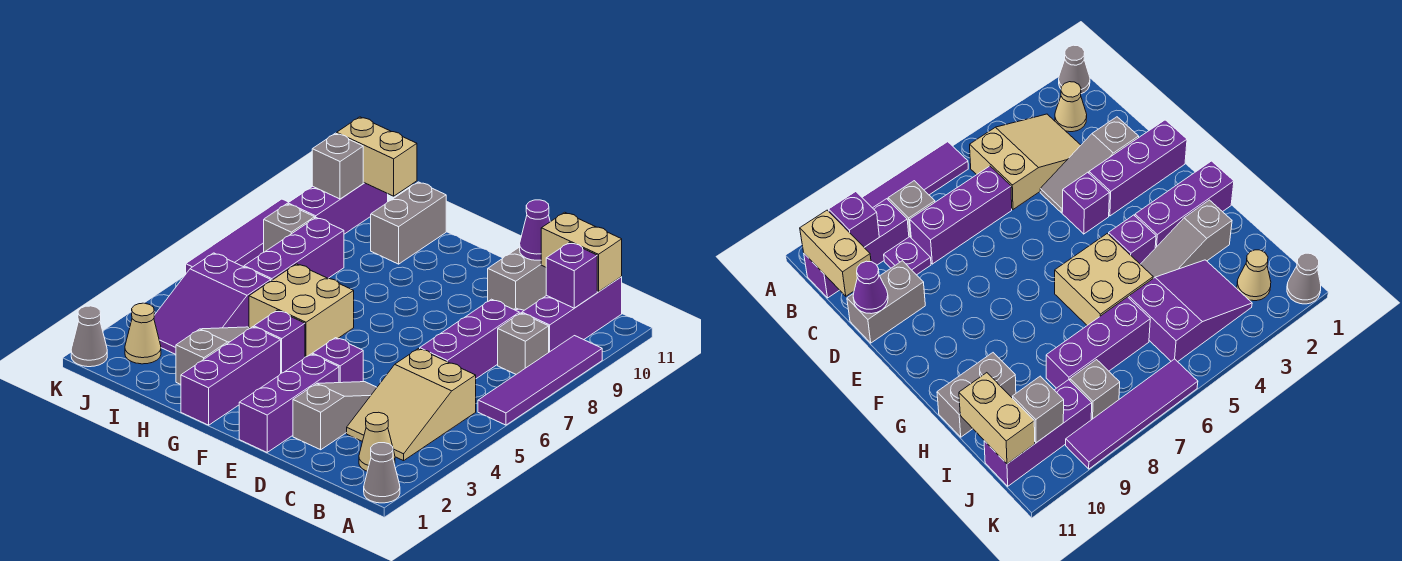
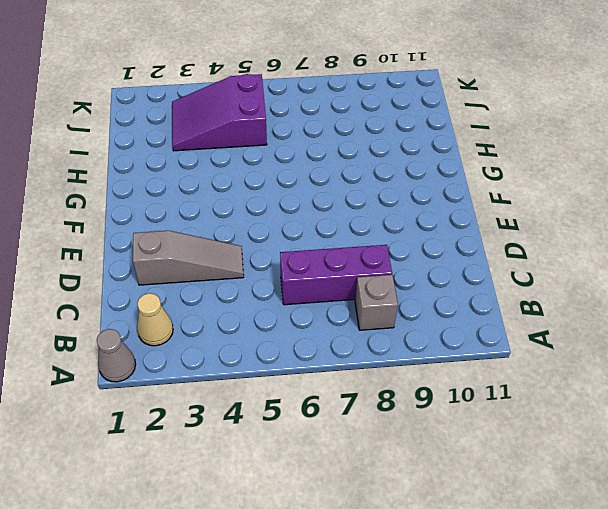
none -> purple 1x4 tile [478,336,602,425]
none -> tan 2x3 slope [347,349,476,461]
none -> purple 1x3 brick [522,277,622,352]

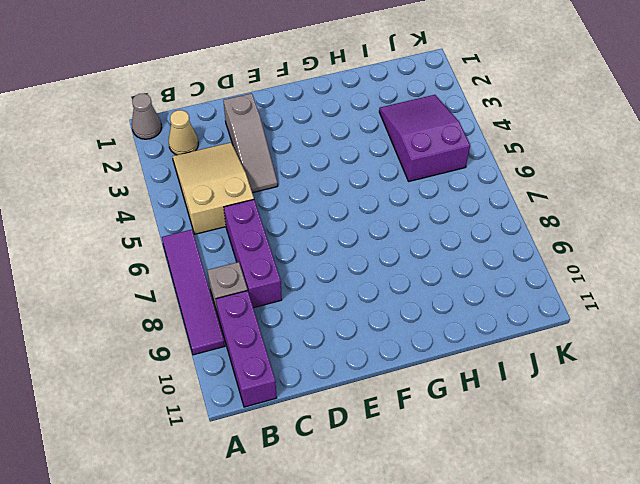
none -> purple 1x1 plate [884,237,931,275]
none -> grey 1x2 brick [488,247,547,310]
none -> purple 1x3 brick [239,354,339,452]

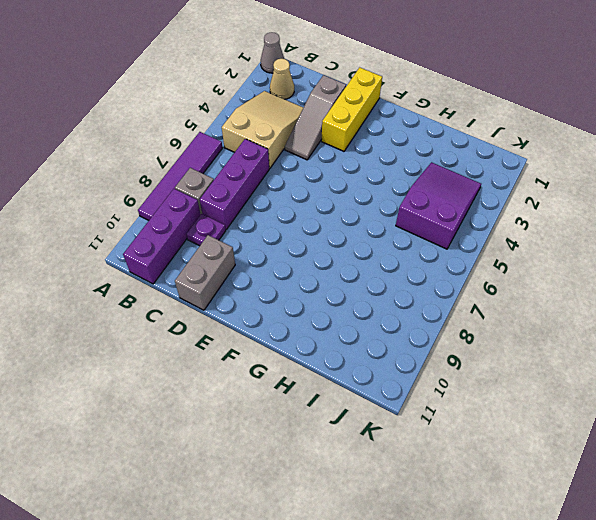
yellow 1x3 brick [321,68,382,151] -> purple 1x3 brick [239,354,339,452]
none -> purple 1x1 brick [312,338,363,383]
none -> purple 1x3 brick [181,327,281,425]
none -> purple 1x1 brick [254,310,305,373]

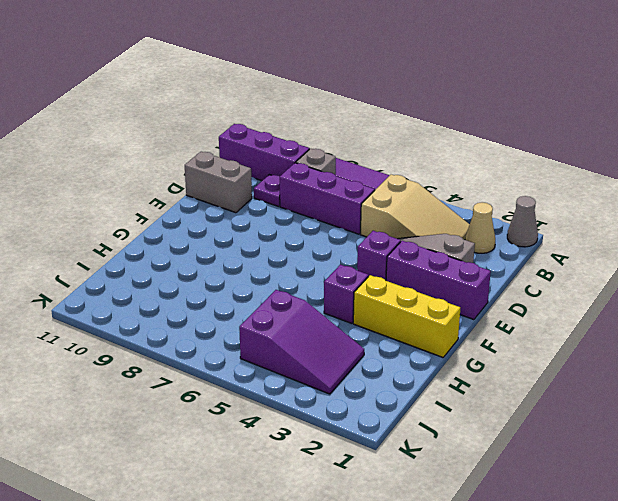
yellow 1x3 brick [353,275,460,357] -> purple 1x3 brick [181,327,281,425]
none -> tan 2x2 brick [249,264,354,357]
none -> grey 1x3 slope [176,327,250,384]
none -> grey 1x2 brick [371,182,446,264]

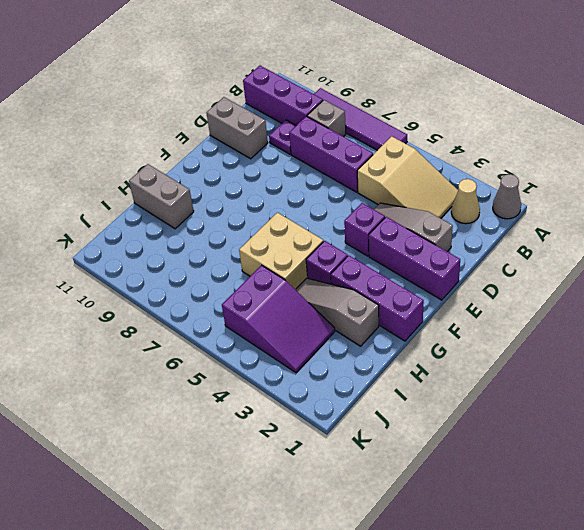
none -> purple 1x3 brick [244,218,344,281]
none -> tan 1x1 cone [125,303,161,364]
none -> grey 1x1 brick [264,204,315,252]

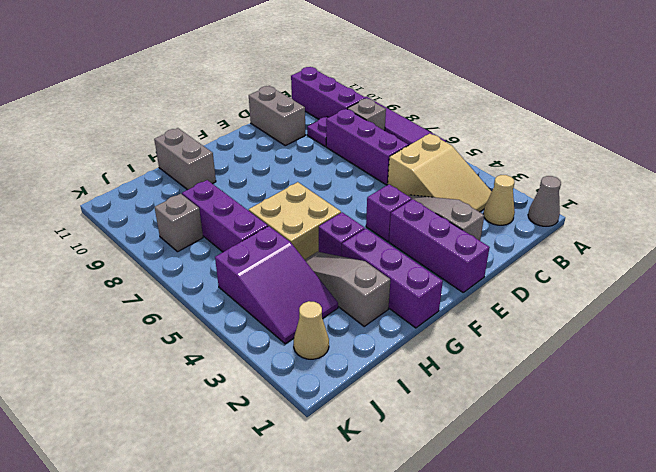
none -> purple 1x3 brick [288,182,388,234]
none -> grey 1x1 cone [71,306,107,367]
none -> purple 1x4 tile [186,199,289,273]

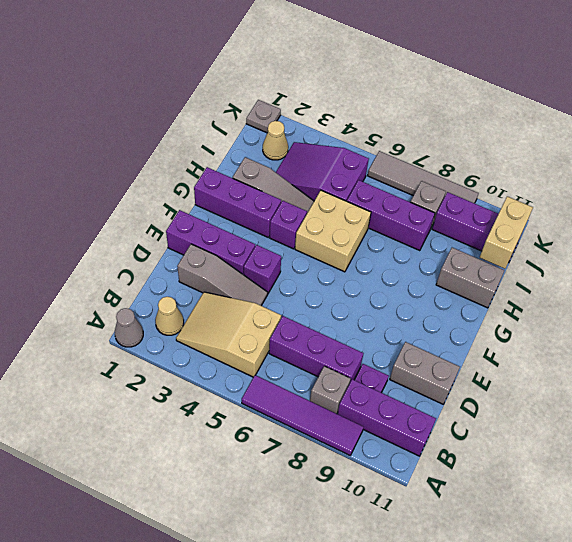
grey 1x1 plate [246,100,281,133] -> grey 1x1 cone [71,306,107,367]
grey 1x4 tile [368,151,479,203] -> purple 1x4 tile [186,199,289,273]
none -> purple 1x1 brick [546,242,597,308]
none -> tan 1x2 brick [541,212,622,292]
none -> purple 1x1 cone [520,200,550,260]

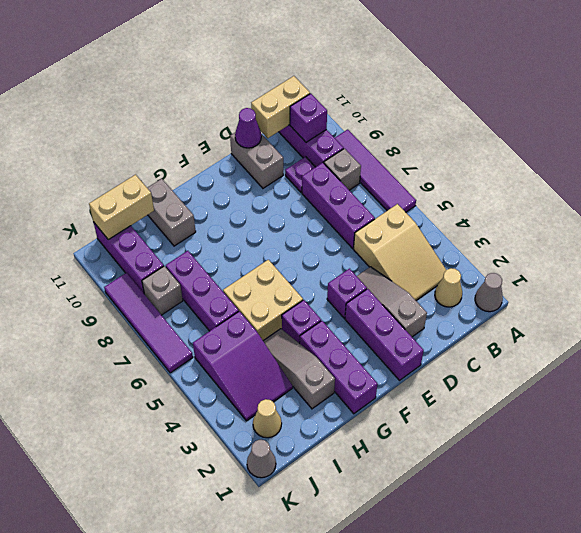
none -> grey 1x1 brick [312,133,363,199]

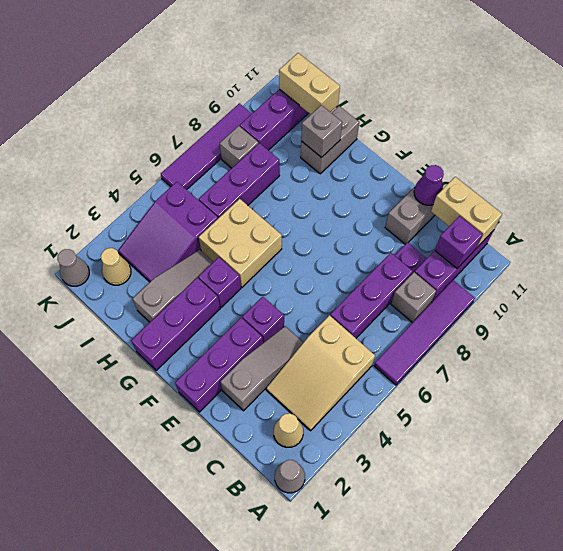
grey 1x1 brick [301,105,342,157] -> grey 1x1 brick moved to [312,133,363,199]

